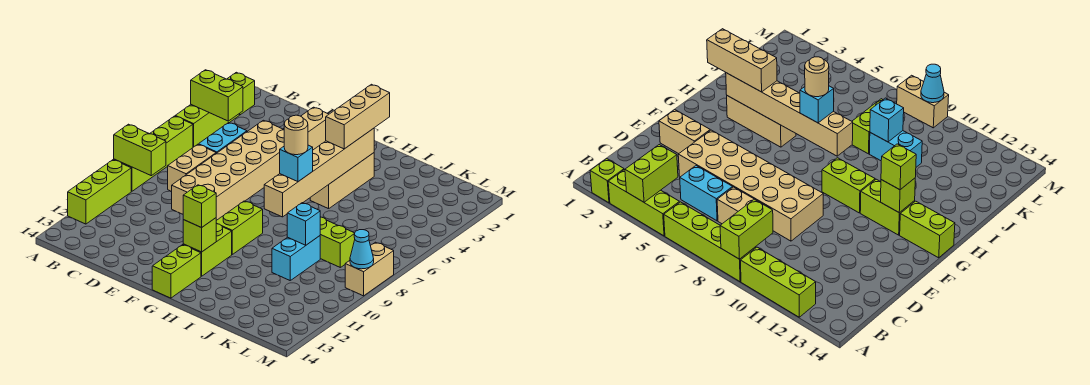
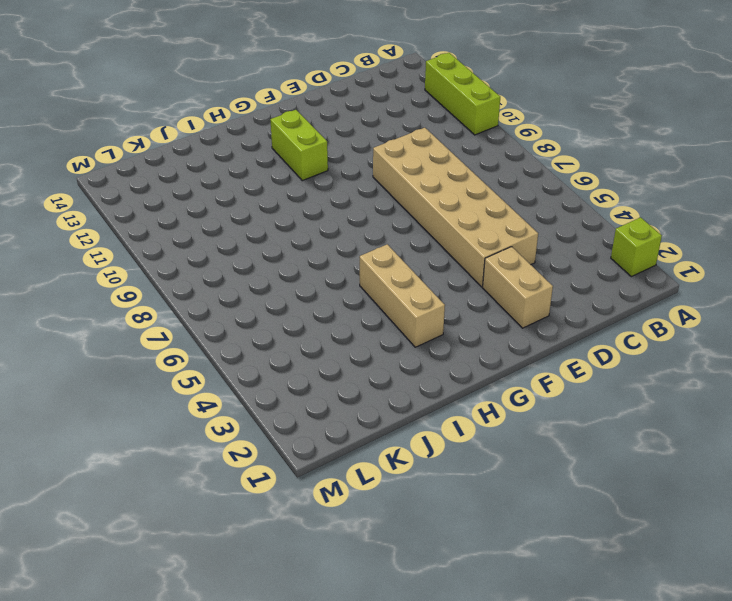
none -> lime 1x3 brick [176,105,239,147]
none -> lime 1x4 brick [114,116,193,191]
none -> cyan 1x2 brick [199,123,247,153]

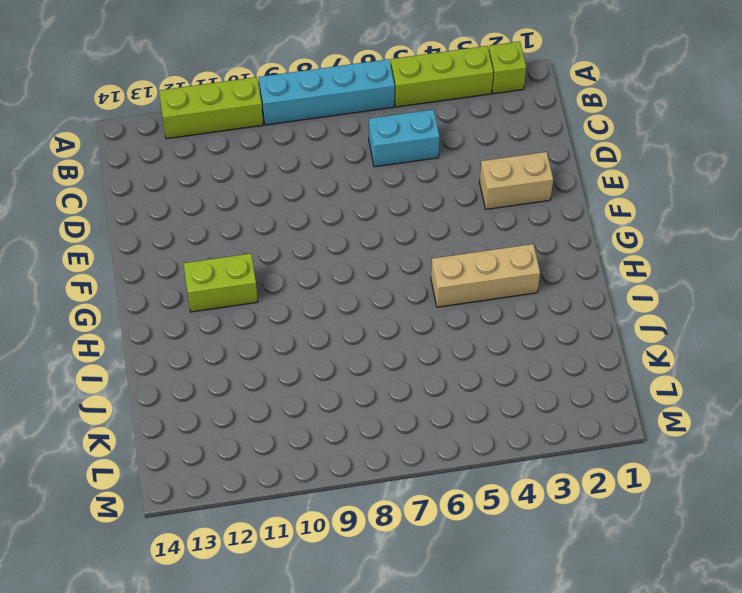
cyan 1x4 brick [259,59,395,125] -> lime 1x4 brick [114,116,193,191]
none -> tan 1x2 brick [168,144,216,191]
none -> tan 2x6 brick [171,120,284,221]
none -> lime 1x2 brick [216,201,263,254]

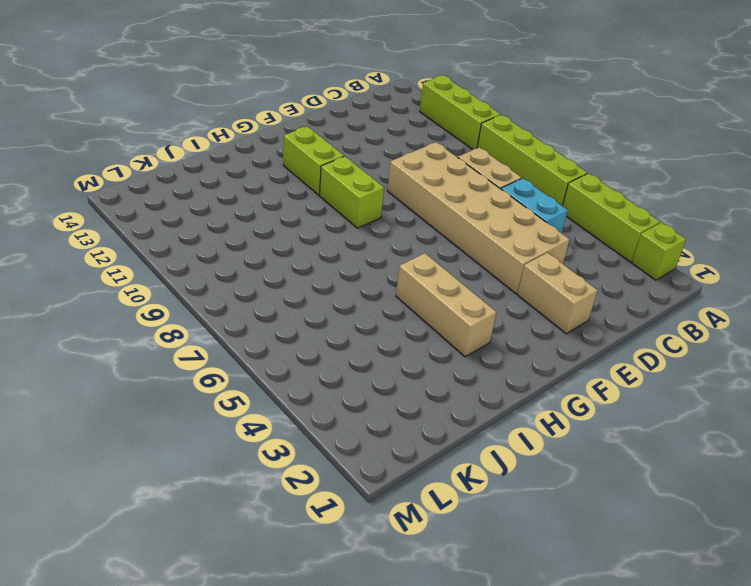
none -> lime 1x2 brick [152,245,201,298]
none -> lime 1x2 brick [320,217,355,267]
none -> cyan 1x2 brick [272,236,320,280]

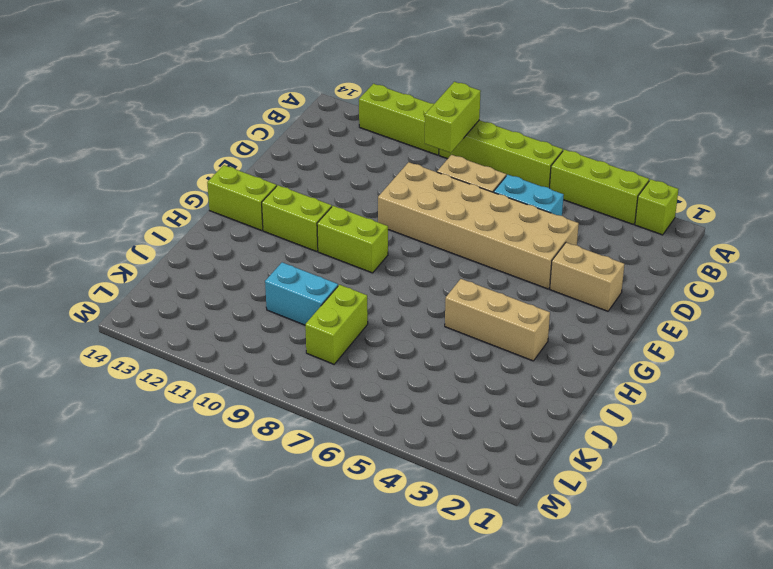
none -> tan 1x2 brick [345,242,394,296]
none -> lime 1x2 brick [191,70,243,121]
none -> lime 1x1 brick [183,218,217,252]

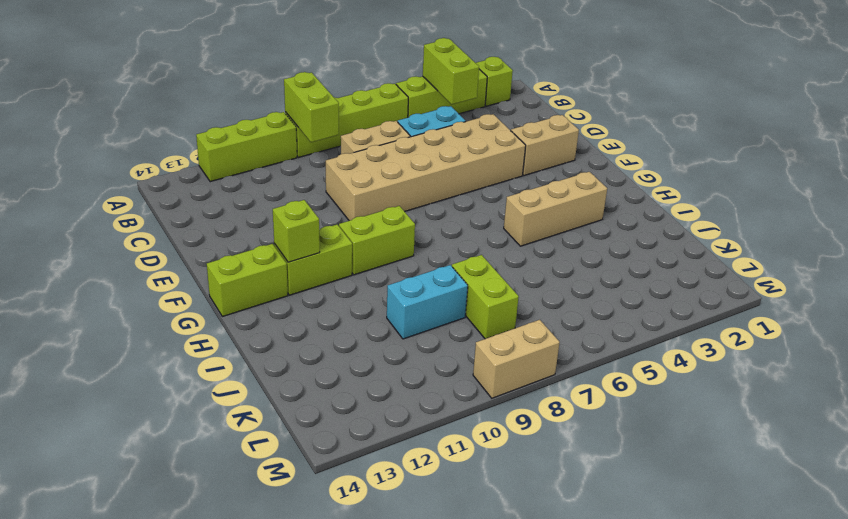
none -> tan 1x6 brick [264,128,374,217]
none -> cyan 1x1 brick [287,203,320,245]
none -> cyan 1x1 cone [350,230,374,269]

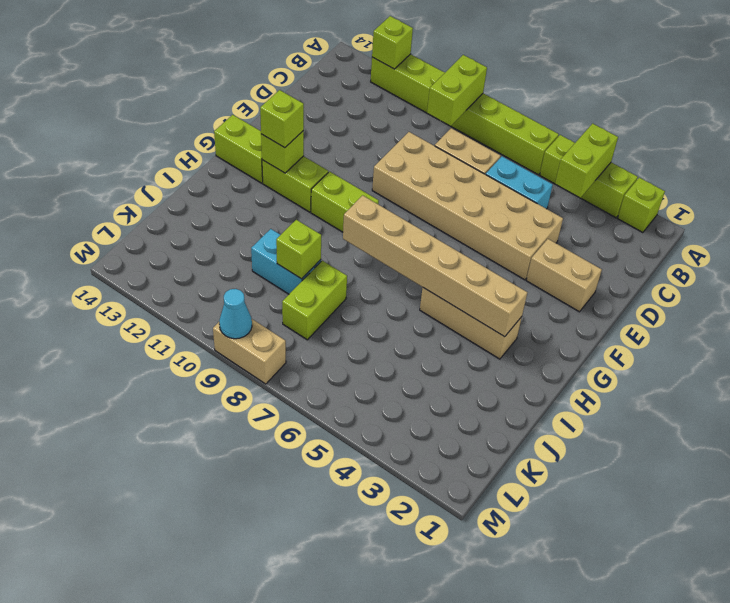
lime 1x1 brick [372,16,413,69] -> none
lime 1x1 brick [276,220,321,279] -> cyan 1x1 brick [287,203,320,245]
none -> tan 1x3 brick [326,84,390,149]
none -> cyan 1x1 brick [280,145,313,182]
none -> tan 1x1 round brick [284,115,308,155]

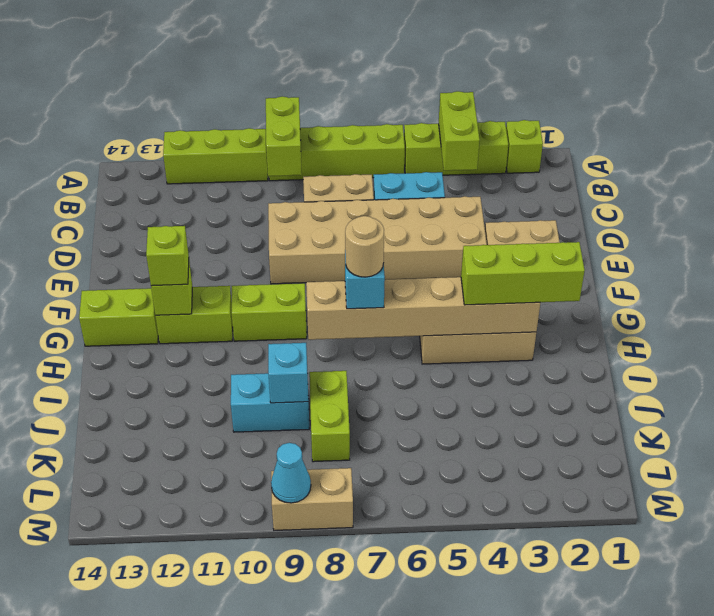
lime 1x3 brick [461,242,585,305] -> tan 1x3 brick [326,84,390,149]

